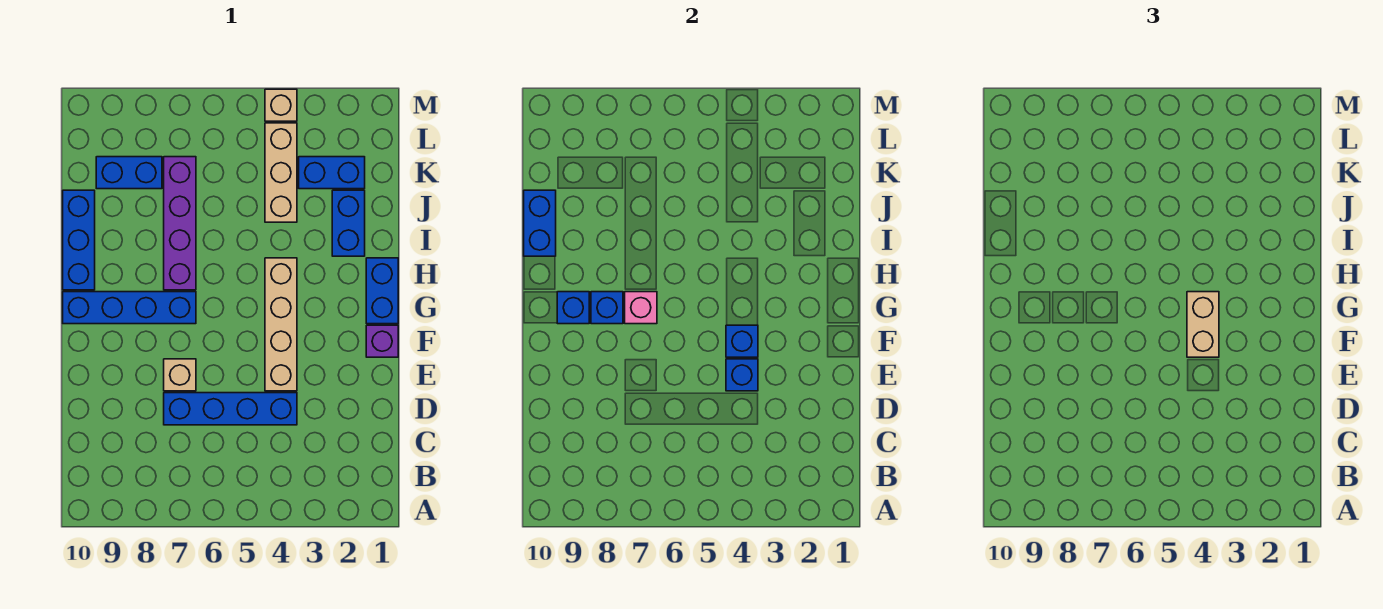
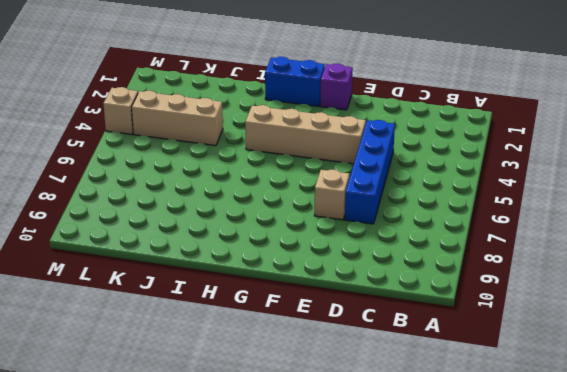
none -> blue 1x4 brick [63,292,196,324]
none -> purple 1x4 brick [164,157,196,290]
none -> blue 1x3 brick [63,190,95,290]

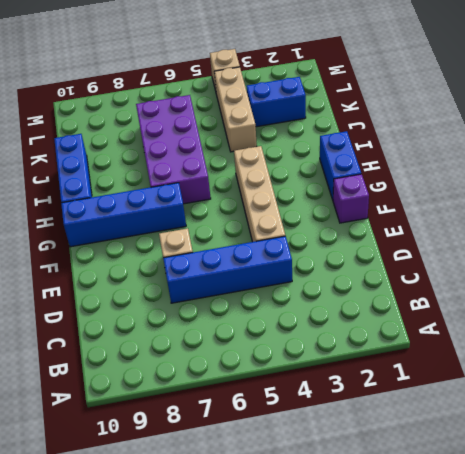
purple 2x4 brick [136,95,211,204] -> purple 1x4 brick [164,157,196,290]
none -> blue 1x2 brick [332,190,365,256]
none -> blue 1x2 brick [96,157,162,189]
none -> blue 1x1 brick [726,359,758,391]

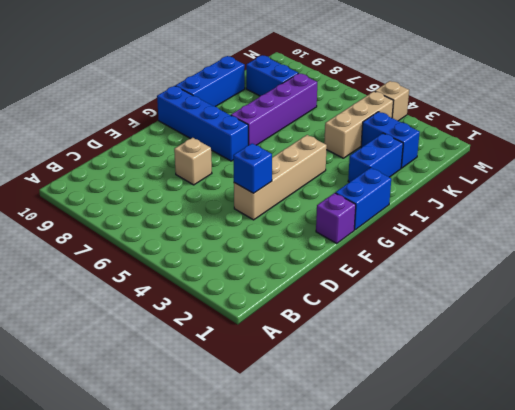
none -> blue 1x4 brick [164,393,297,425]
none -> blue 1x1 brick [726,325,758,357]
none -> pink 1x1 brick [625,292,657,324]

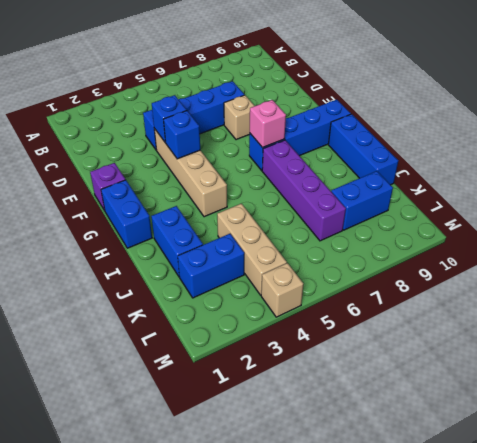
none -> blue 1x1 brick [591,292,623,324]
none -> blue 1x1 brick [557,292,589,324]
none -> blue 1x2 brick [524,190,556,256]

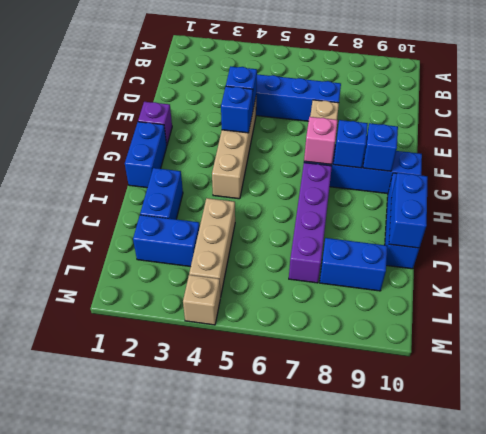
none -> tan 1x2 brick [1187,292,1219,357]

